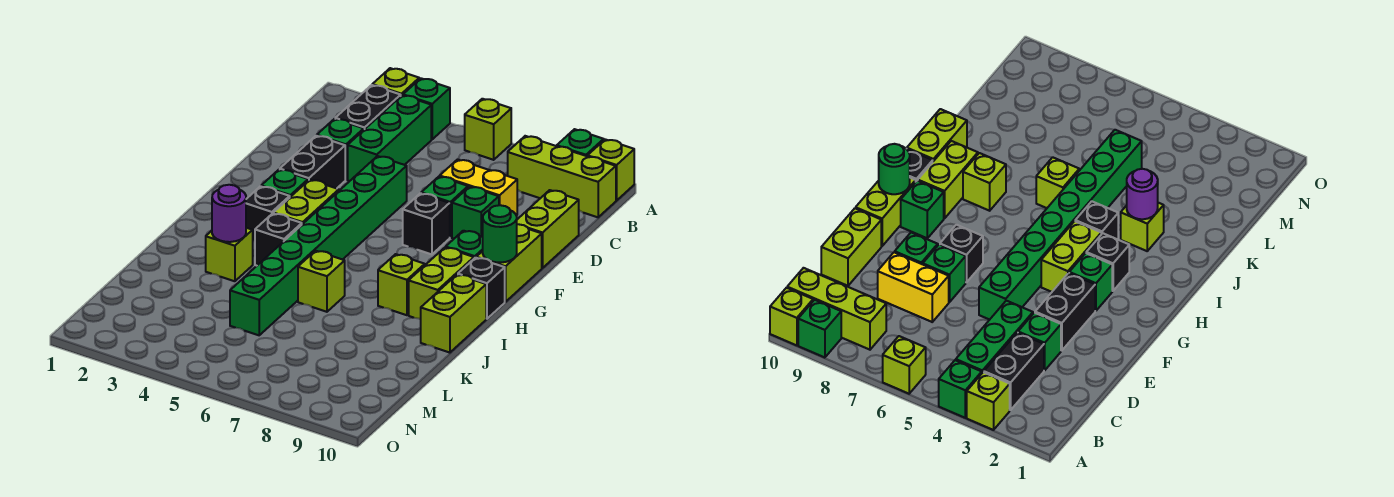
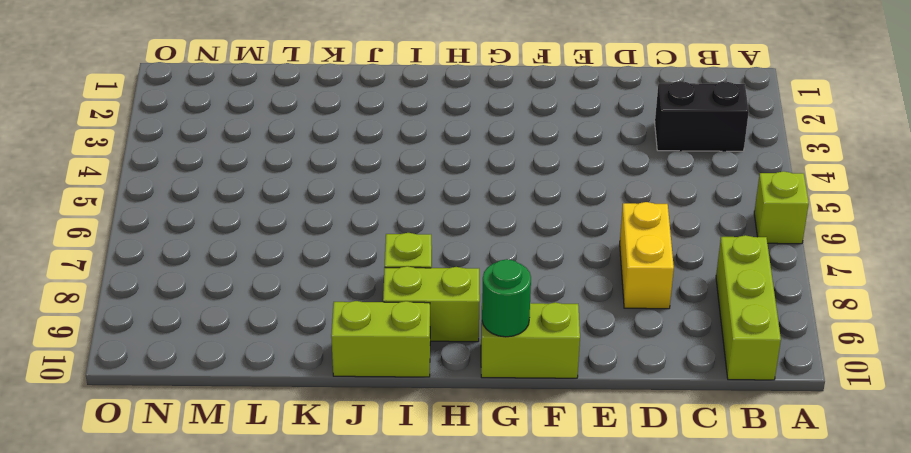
none -> lime 1x1 brick [372,68,419,96]
none -> green 1x1 brick [403,78,450,139]
none -> green 1x1 brick [557,129,604,156]
none -> lime 1x1 brick [588,139,634,200]

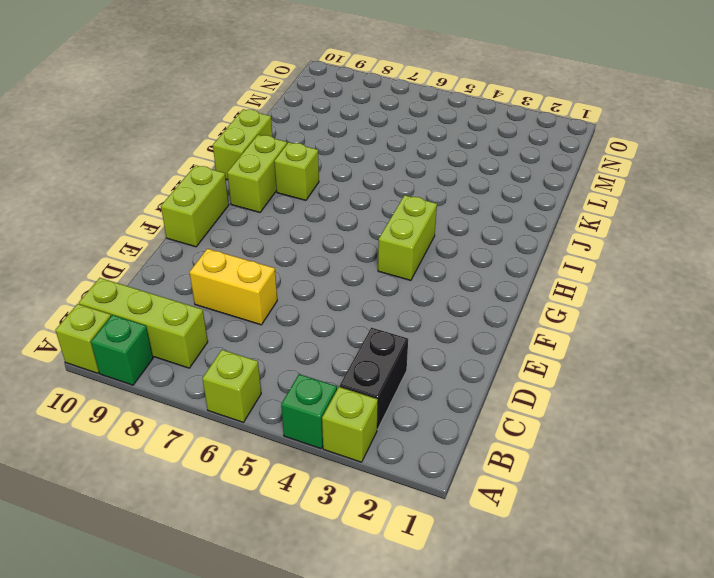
none -> green 1x3 brick [348,95,431,181]
none -> green 1x1 brick [317,119,364,180]
none -> lime 1x2 brick [517,190,579,268]
none -> black 1x2 brick [280,136,345,188]

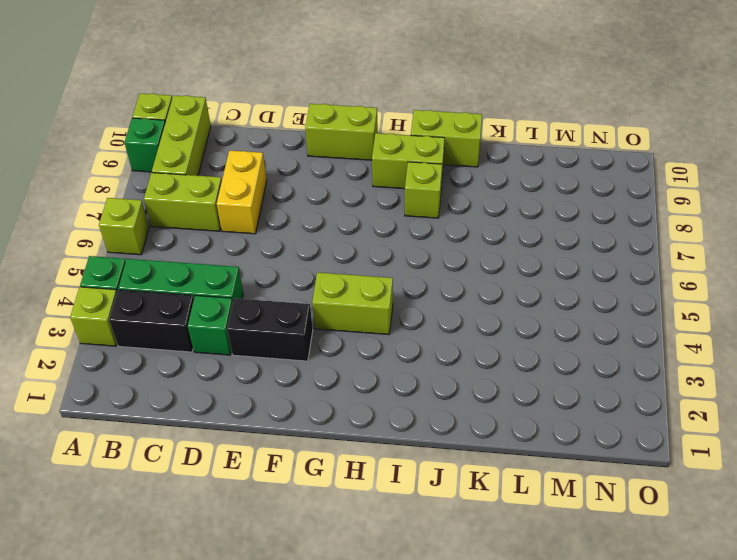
lime 1x2 brick [144,173,222,231] -> lime 1x2 brick moved to [517,190,579,268]
none -> green 1x8 brick [230,156,407,335]
none -> green 1x1 brick [421,176,468,237]
none -> green 1x1 brick [452,187,499,239]
none -> black 1x1 brick [403,193,450,254]

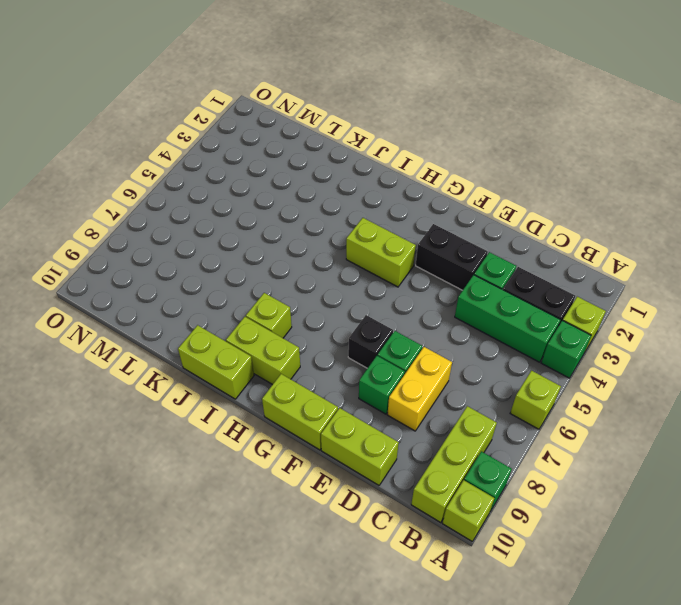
none -> green 1x8 brick [230,156,407,335]
none -> green 1x1 brick [261,169,308,197]
none -> green 1x1 brick [446,231,483,258]
none -> black 1x1 brick [246,186,290,241]

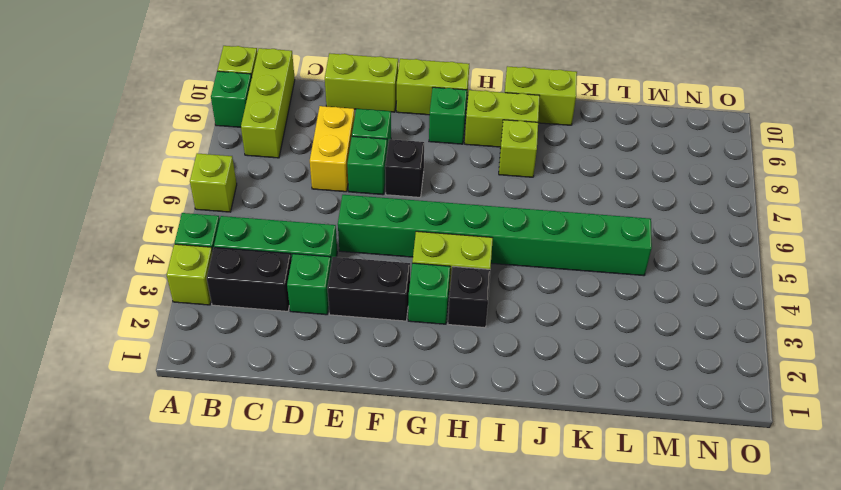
none -> black 1x1 brick [458,258,505,319]
none -> black 1x1 brick [255,213,302,266]
none -> lime 1x1 brick [206,228,253,281]
none -> lime 1x1 brick [298,251,345,312]

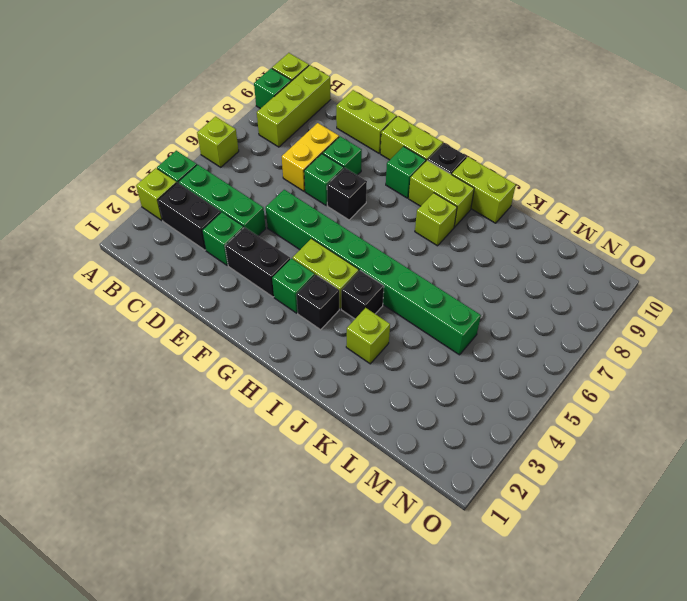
none -> lime 1x1 brick [298,251,345,312]
none -> green 1x1 round brick [483,205,517,262]
none -> purple 1x1 round brick [212,185,246,242]

